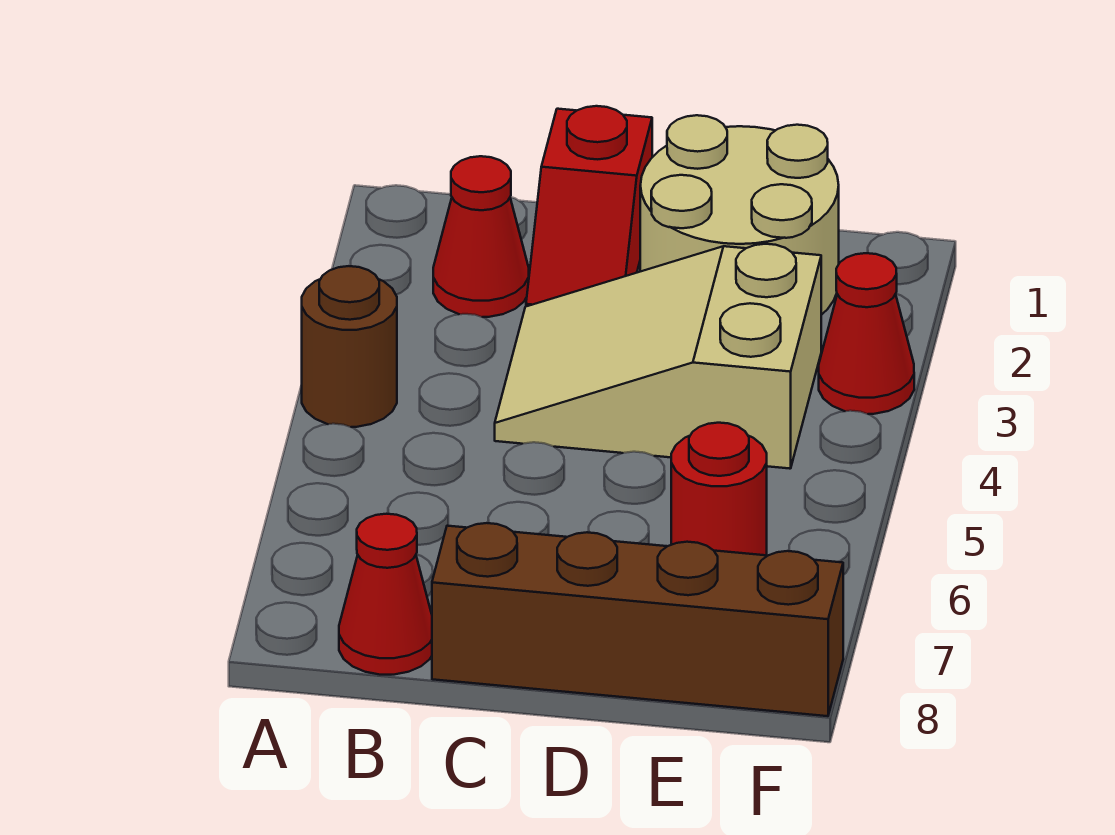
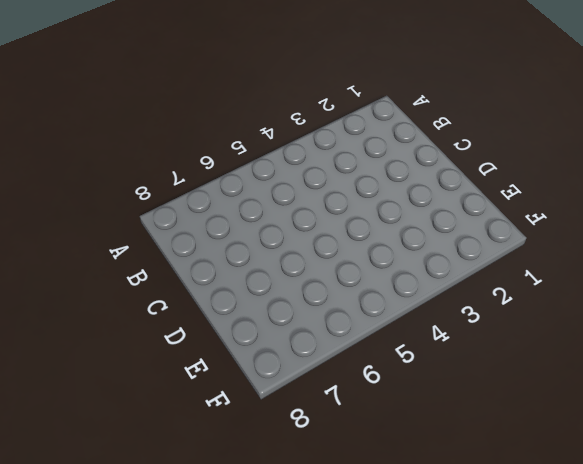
none -> brown 1x1 round brick [302,266,397,427]
none -> red 1x1 cone [433,156,529,317]

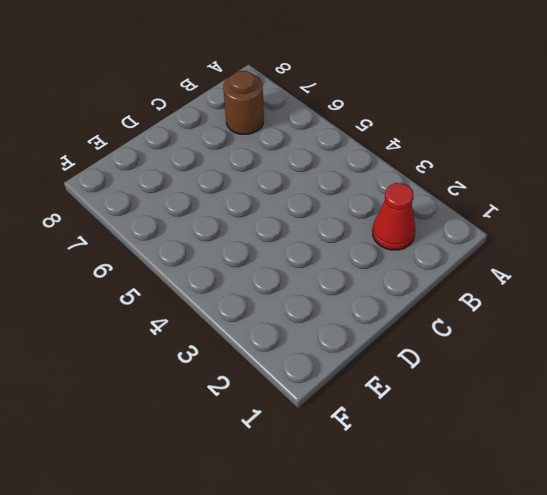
brown 1x1 round brick [223,71,264,134] -> brown 1x1 round brick moved to [302,266,397,427]
none -> red 1x1 cone [339,514,432,675]
none -> red 1x2 slope [526,106,652,306]

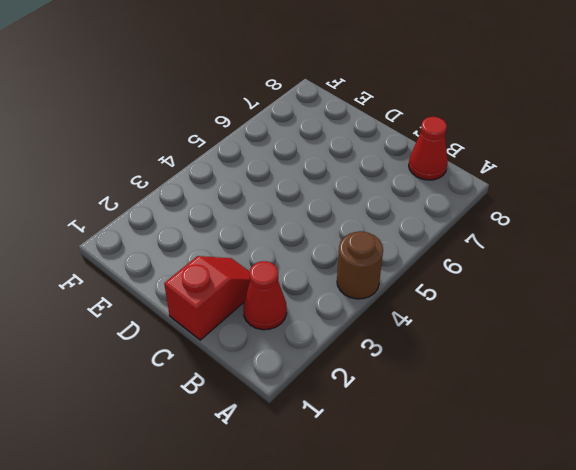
none -> tan 2x3 slope [495,244,821,469]
none -> brown 1x4 brick [432,523,843,716]

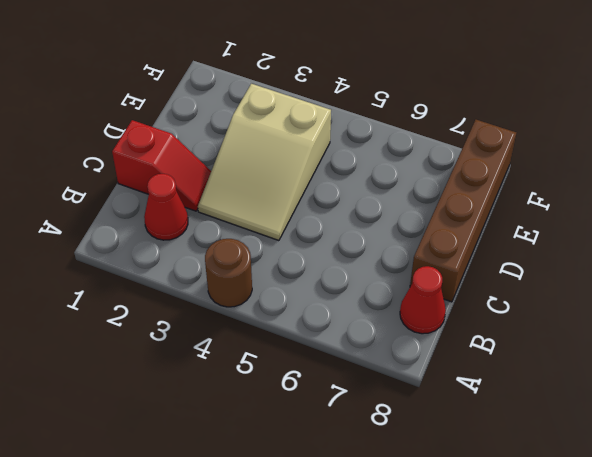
none -> tan 2x2 round brick [640,115,839,315]
none -> red 1x1 round brick [671,423,767,555]

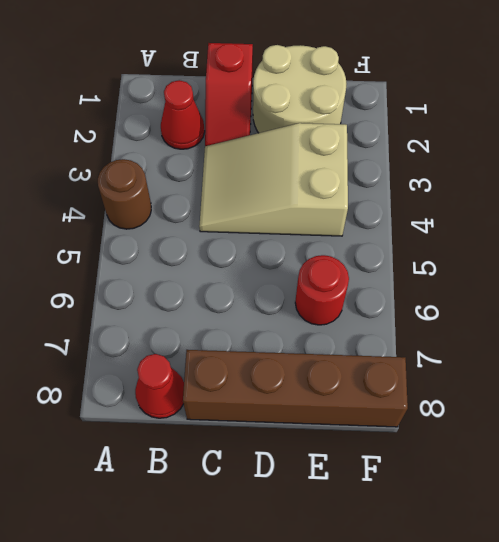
none -> red 1x1 cone [819,253,914,414]

